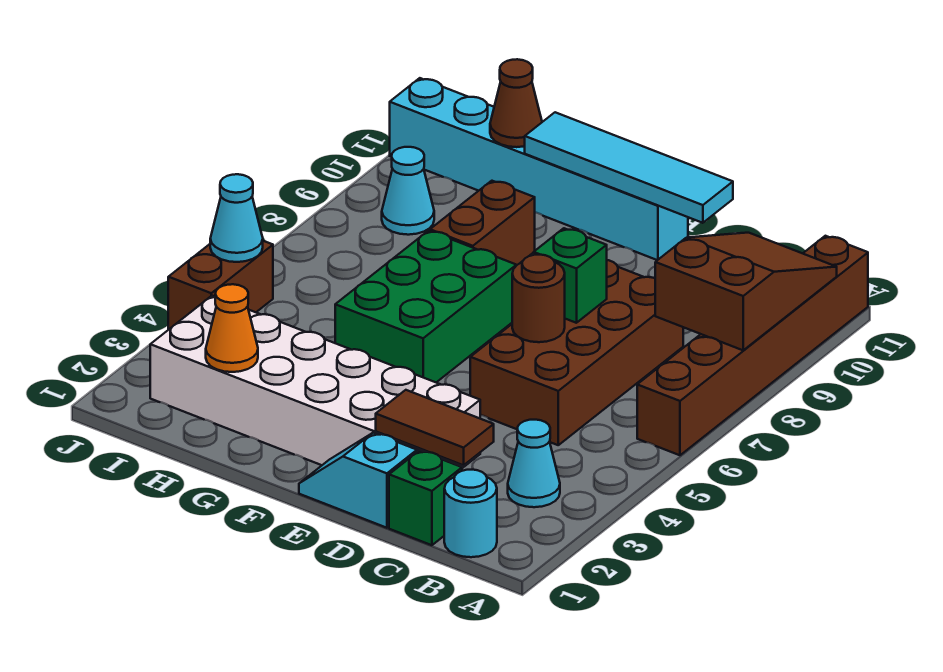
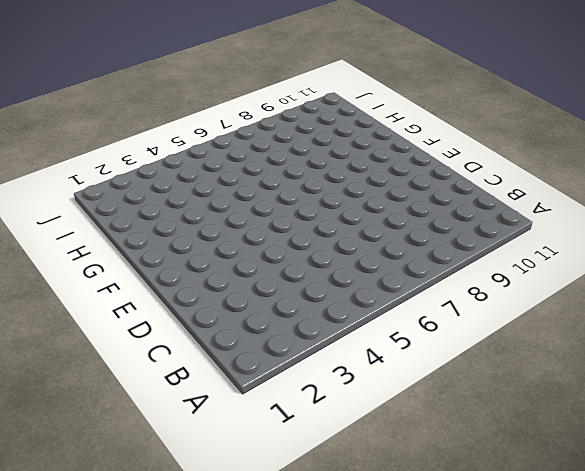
none -> brown 1x6 brick [637,236,868,455]
none -> cyan 1x1 round brick [444,470,497,557]
none -> cyan 1x1 cone [508,420,560,507]

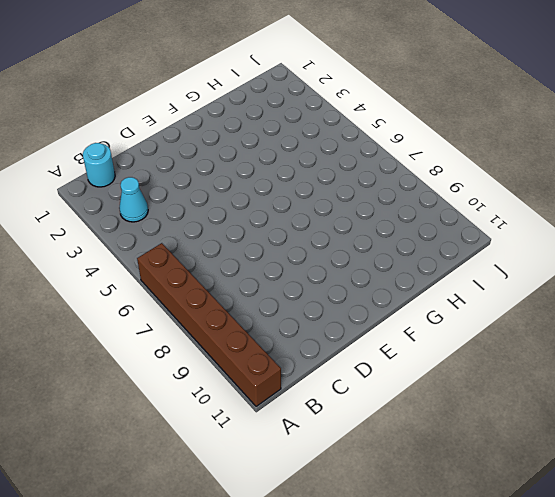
none -> green 1x1 brick [389,451,462,545]
none -> brown 2x4 brick [470,260,683,445]
none -> cyan 1x2 slope [299,433,417,528]

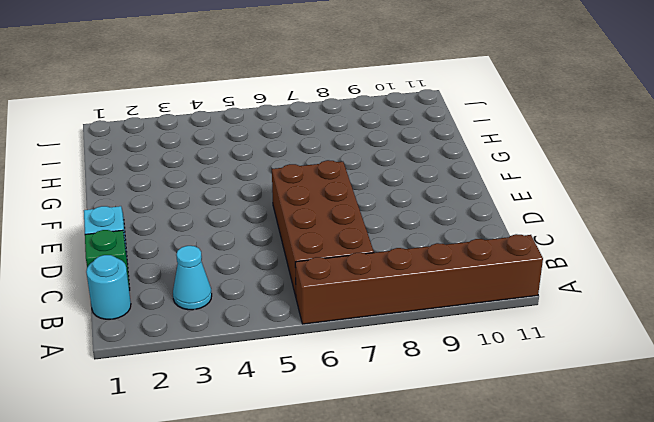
brown 2x4 brick [272,160,374,296] -> brown 2x4 brick turned to [470,260,683,445]
none -> white 2x6 brick [150,296,480,468]
none -> cyan 1x6 brick [390,78,688,260]
none -> green 2x3 brick [335,231,516,382]

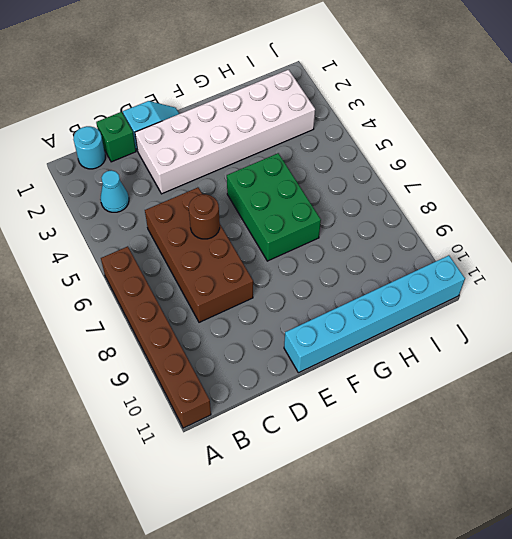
none -> brown 1x2 brick [430,181,535,266]
none -> cyan 1x1 cone [382,147,434,235]
none -> brown 1x2 brick [168,241,273,330]

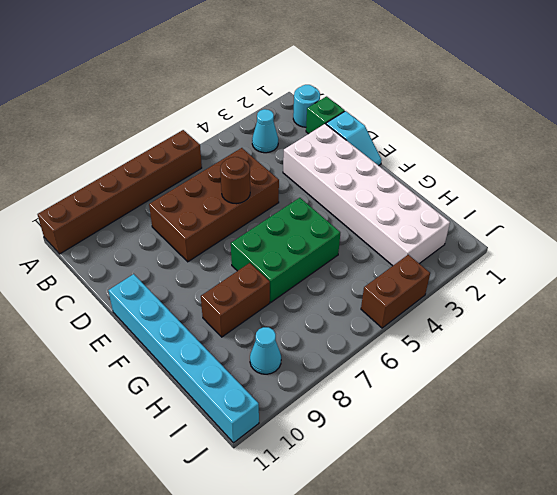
none -> brown 2x3 slope [655,233,837,350]
none -> brown 1x2 tile [376,390,494,465]
none -> green 1x1 brick [534,228,607,323]

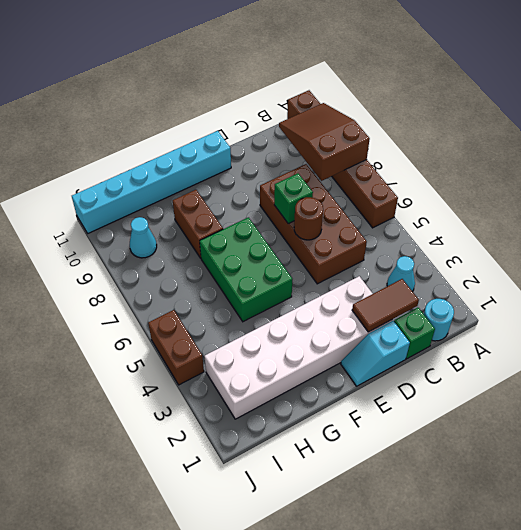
none -> cyan 1x4 tile [525,112,733,223]
none -> orange 1x1 cone [206,284,258,372]
none -> brown 1x1 cone [490,59,542,147]

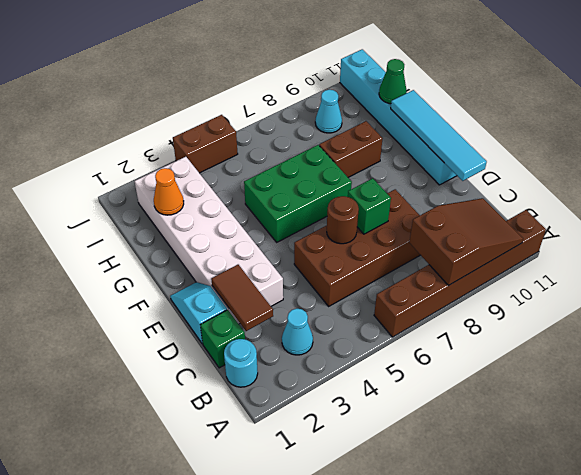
green 1x1 cone [379,59,407,104] -> brown 1x1 cone [490,59,542,147]
none -> cyan 1x1 cone [210,174,263,262]

